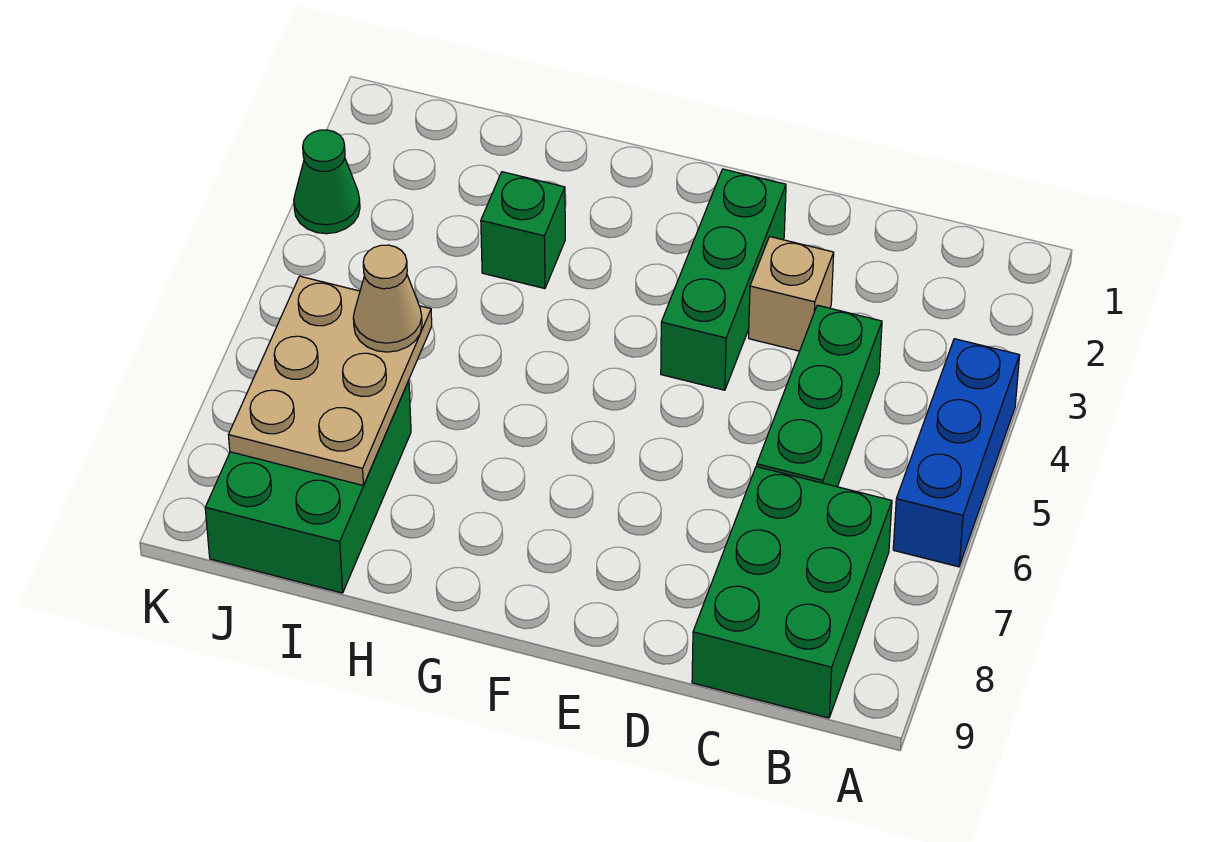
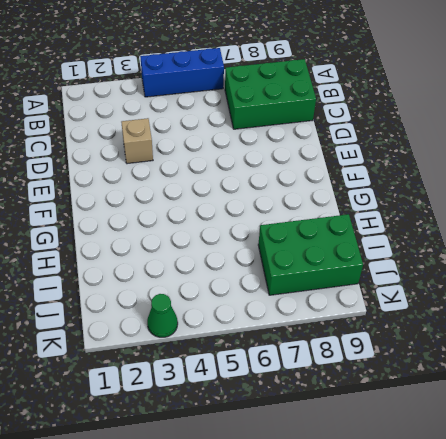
none -> green 1x3 brick [757,305,882,487]
none -> green 1x3 brick [661,169,786,390]

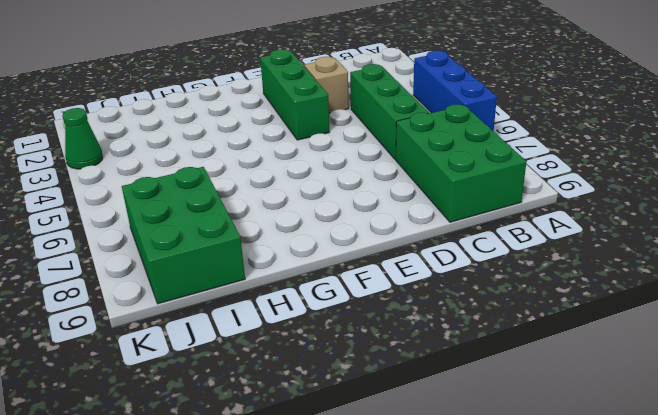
none -> green 1x1 brick [481,172,565,289]
none -> tan 2x3 plate [229,276,432,485]

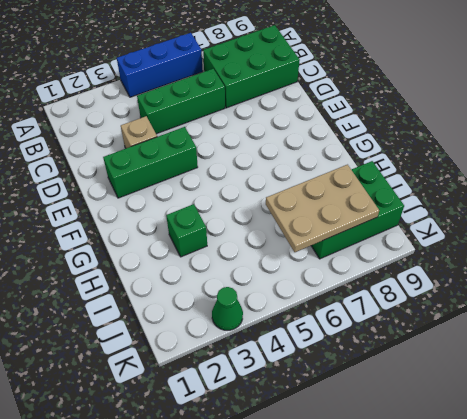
none -> tan 1x1 cone [353,245,422,352]

